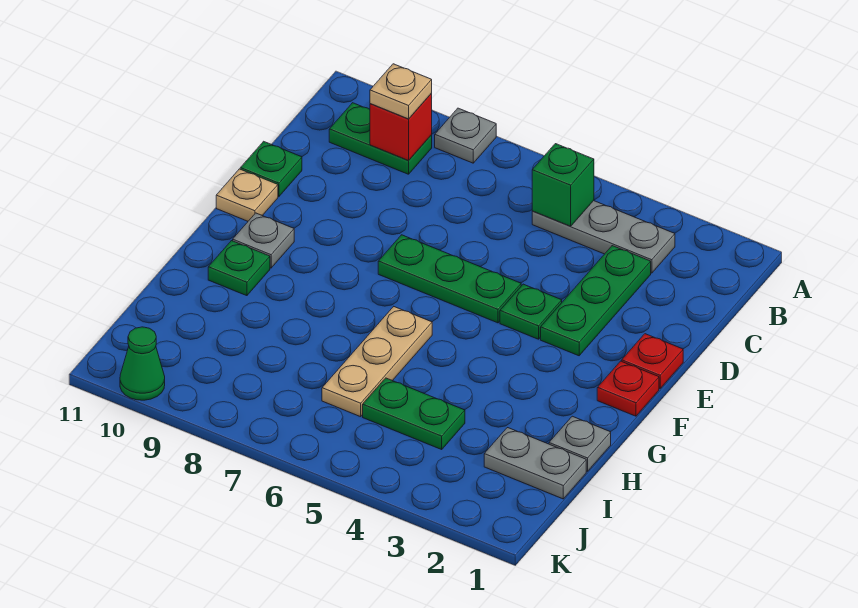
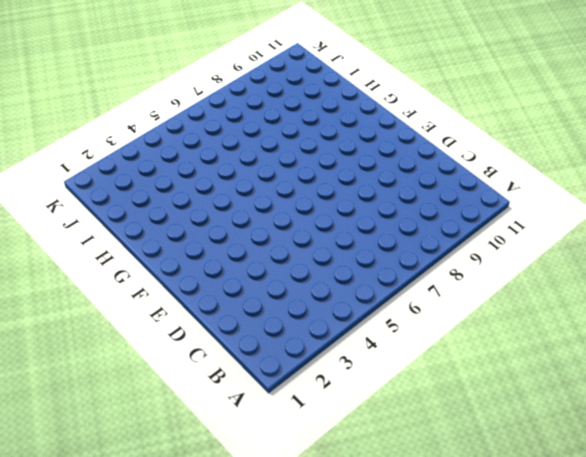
none -> grey 1x1 plate [435,108,496,163]
none -> grey 1x3 plate [532,201,675,273]
none -> green 1x2 plate [329,103,432,174]

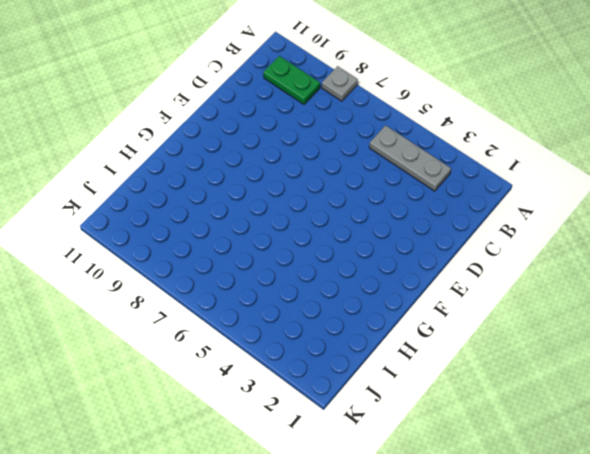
none -> green 1x3 plate [541,246,651,356]
none -> green 1x1 plate [240,141,302,196]
none -> red 1x1 plate [622,334,683,389]

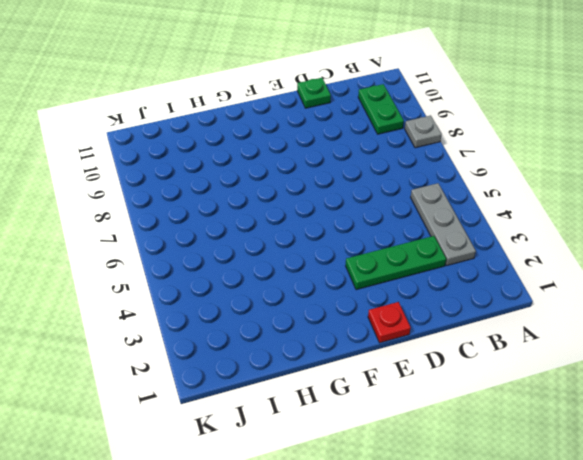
none -> green 1x1 plate [500,284,562,339]
none -> green 1x3 plate [378,235,521,323]
none -> tan 1x1 plate [216,169,278,221]

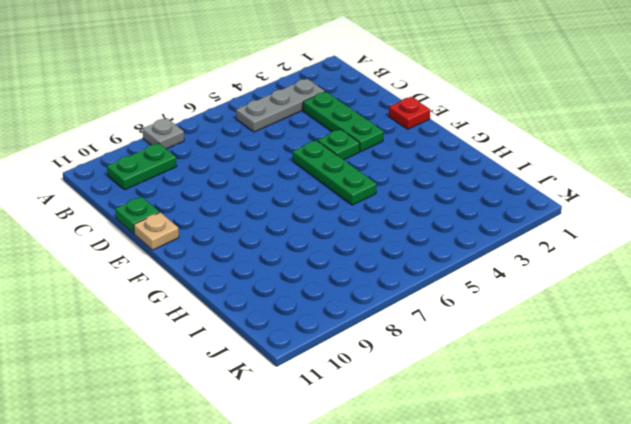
green 1x3 plate [293,140,376,205] -> green 1x3 plate turned to [378,235,521,323]
none -> red 1x1 plate [597,361,659,416]
none -> grey 1x1 plate [233,213,294,268]
none -> tan 1x3 plate [322,307,432,417]

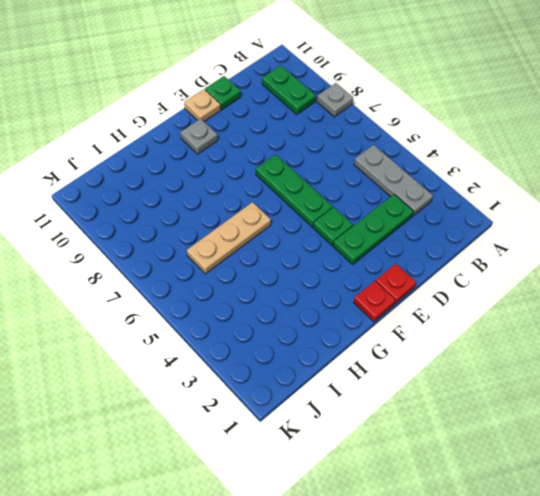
none -> green 1x1 plate [208,241,270,296]
none -> grey 1x1 plate [549,416,611,471]
none -> grey 1x2 plate [484,428,586,499]

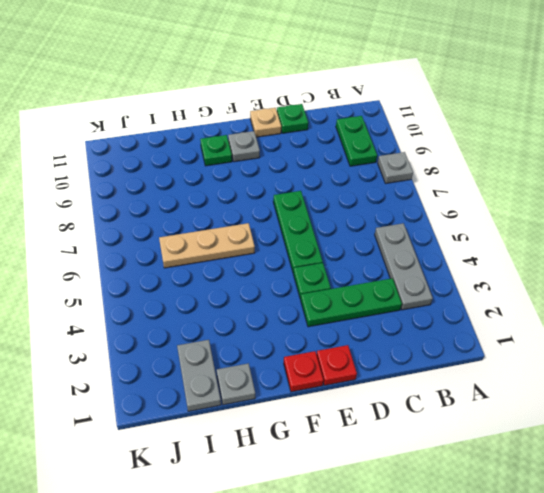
none -> green 1x2 plate [363,378,465,449]
none -> green 1x1 cone [120,327,165,400]
none -> green 1x1 brick [532,144,594,226]

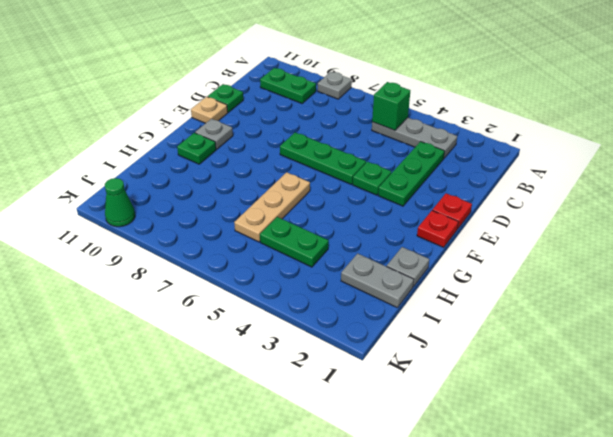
none -> red 1x1 brick [370,94,432,160]
none -> tan 1x1 plate [370,64,432,119]

